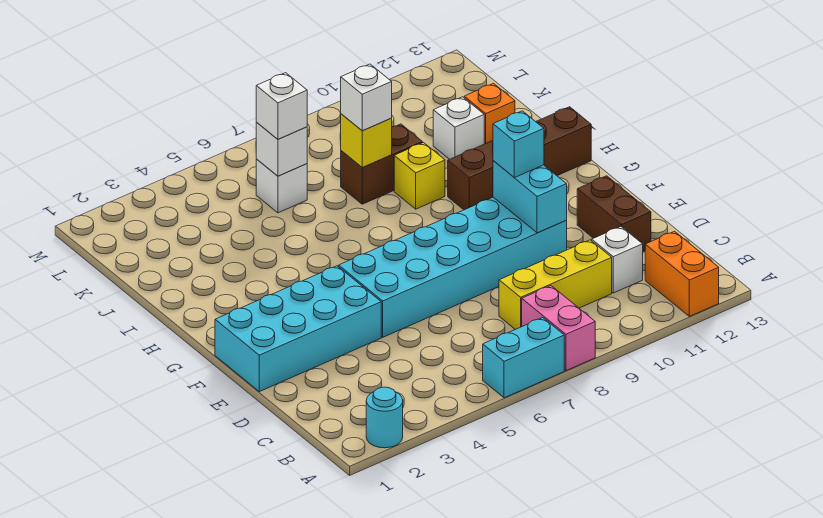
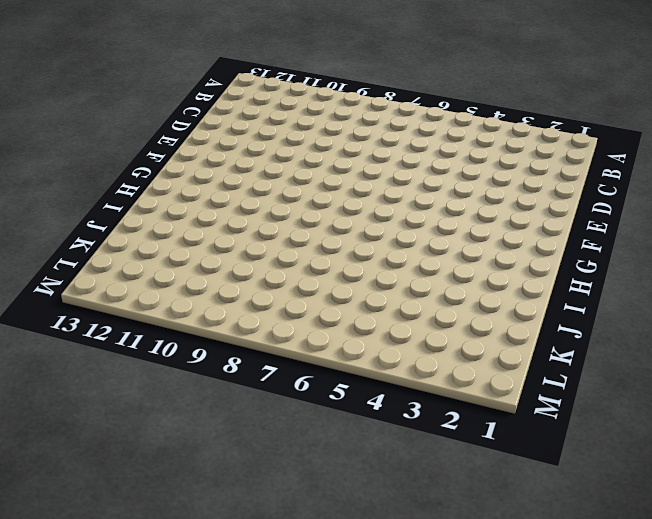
none -> cyan 1x1 round brick [366,387,403,448]
none -> cyan 1x2 brick [483,318,564,398]
none -> pink 1x2 brick [522,286,595,371]

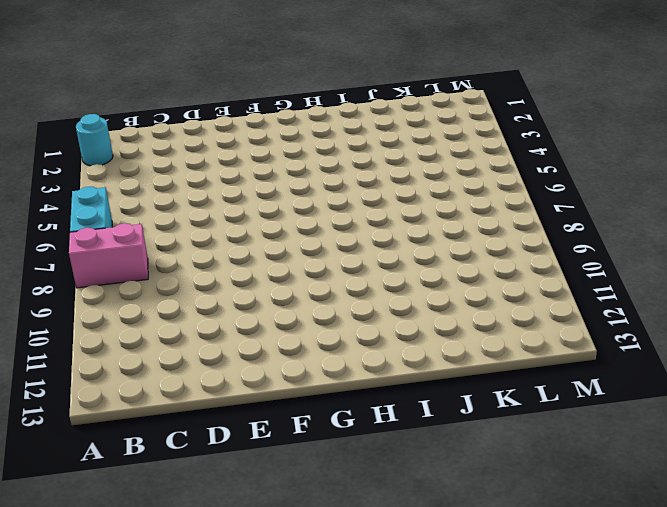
none -> orange 1x2 brick [645,231,719,316]
none -> yellow 1x3 brick [499,240,612,330]
none -> white 1x1 brick [592,227,643,293]

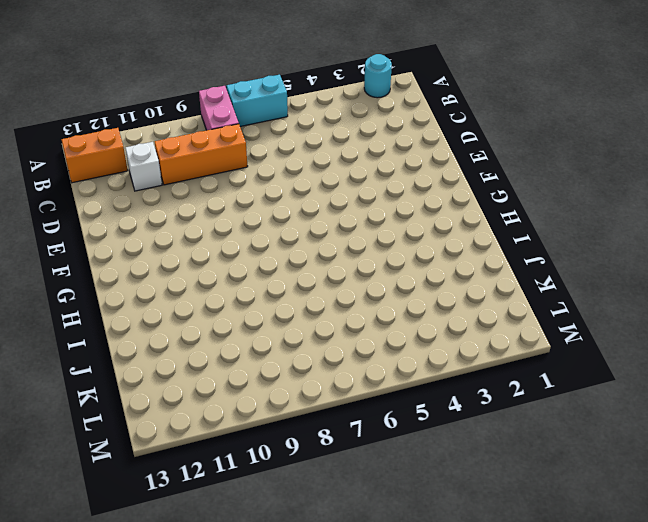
orange 1x2 brick [61,128,128,183] -> orange 1x2 brick turned to [645,231,719,316]
orange 1x3 brick [155,124,248,185] -> yellow 1x3 brick [499,240,612,330]
none -> brown 1x2 brick [577,176,651,251]
none -> cyan 2x4 brick [215,266,381,392]
none -> cyan 2x6 brick [339,197,567,337]

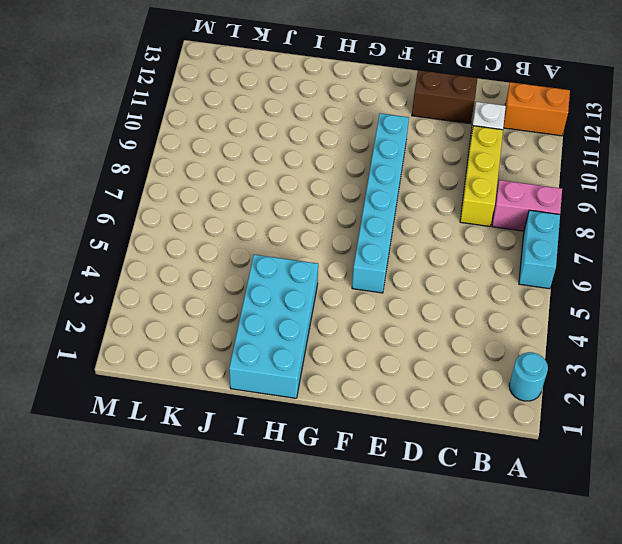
cyan 1x6 brick [352,113,409,293] -> cyan 2x6 brick [339,197,567,337]
cyan 2x4 brick [229,255,318,398] -> cyan 2x4 brick moved to [215,266,381,392]
none -> brown 1x4 brick [448,107,591,210]
none -> yellow 1x1 brick [394,143,445,209]
none -> brown 1x2 brick [341,124,422,204]

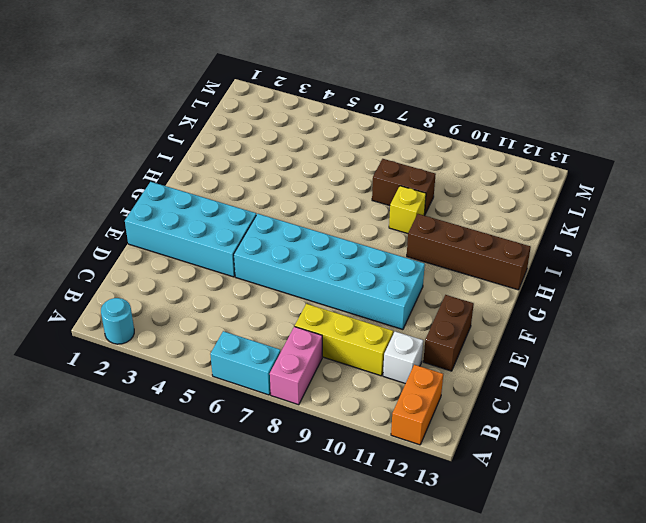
none -> white 1x1 brick [433,97,484,159]
none -> orange 1x1 brick [464,83,515,144]
none -> white 1x1 brick [256,159,307,213]

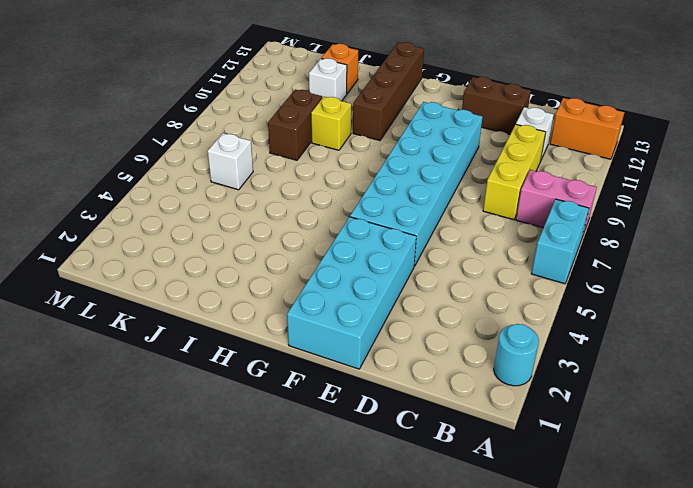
none -> cyan 1x2 brick [493,161,567,233]
none -> yellow 1x1 brick [340,114,392,168]
none -> white 1x1 brick [256,122,307,176]

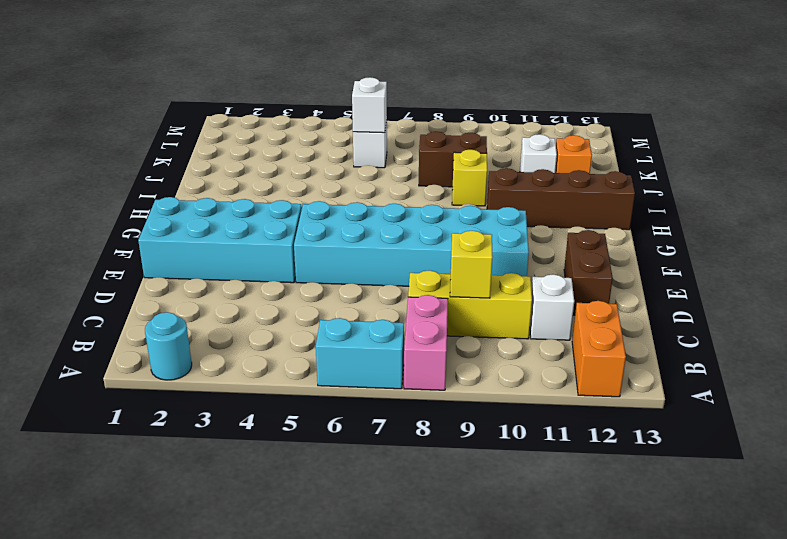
yellow 1x1 brick [450,231,493,298] -> yellow 1x1 brick moved to [340,114,392,168]
none -> cyan 1x2 brick [493,161,567,233]
none -> cyan 1x1 brick [493,111,544,178]
none -> white 1x1 brick [341,64,392,131]

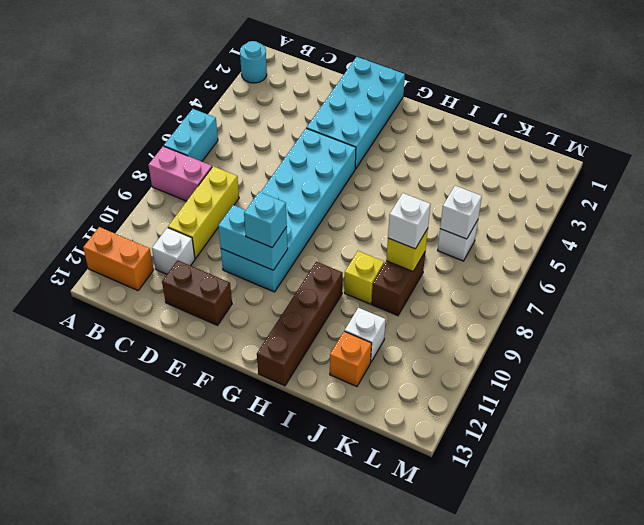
none -> white 1x1 brick [256,73,307,139]

